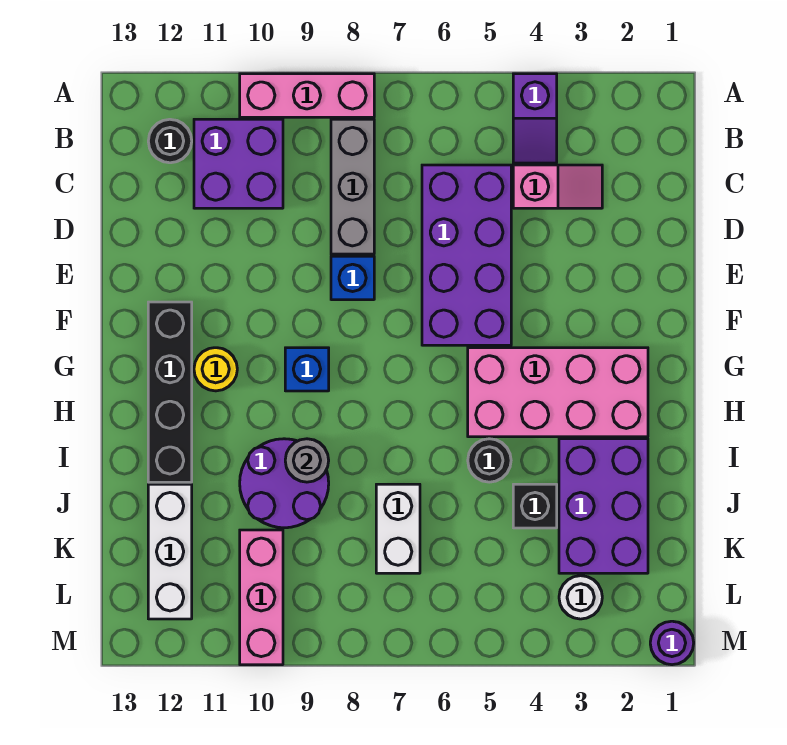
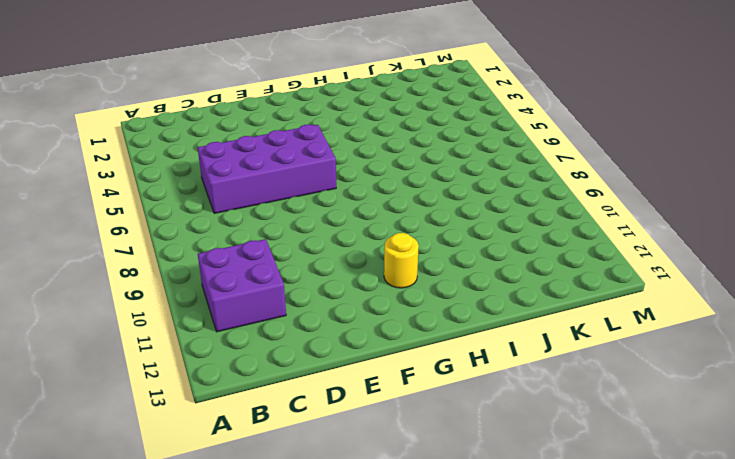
none -> purple 1x2 slope [513,74,557,163]
none -> pink 1x3 brick [240,74,374,117]
none -> grey 1x3 brick [331,119,374,254]

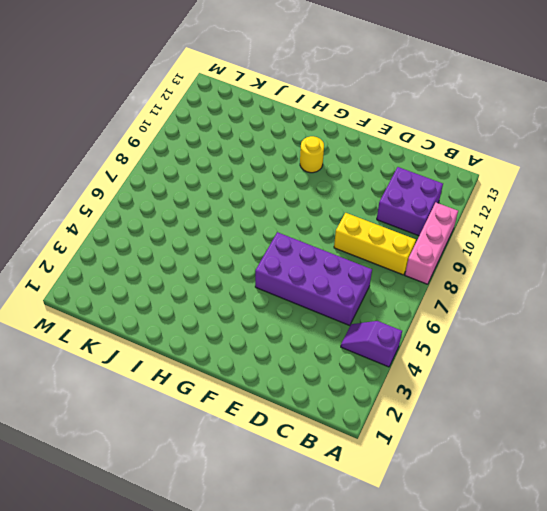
yellow 1x3 brick [334,213,416,275] -> grey 1x3 brick [331,119,374,254]
none -> black 1x1 round brick [148,119,192,163]
none -> pink 1x2 slope [513,165,602,208]
none -> blue 1x1 brick [331,256,374,300]

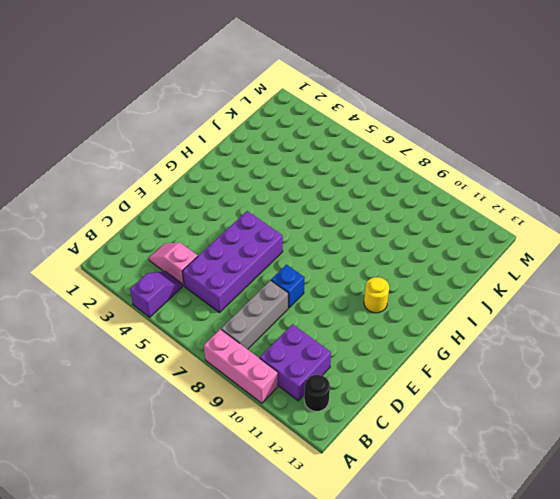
none -> black 1x4 brick [148,302,192,482]
none -> pink 2x4 brick [468,348,648,437]
none -> blue 1x1 brick [285,348,329,391]

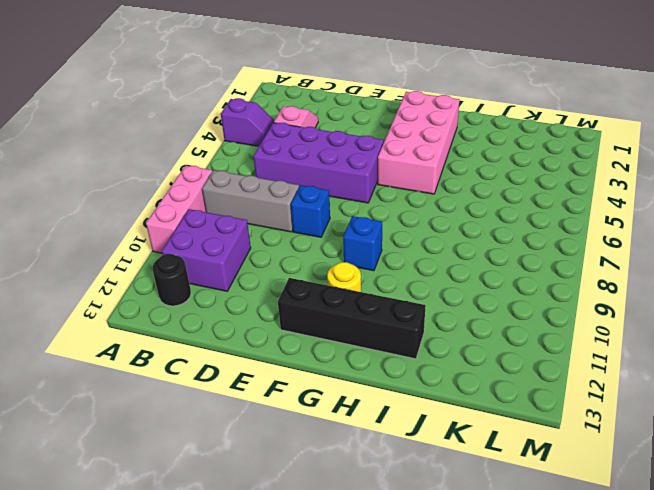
none -> purple 2x3 brick [559,439,648,573]
none -> black 1x1 round brick [468,439,511,482]
none -> purple 2x2 round brick [240,439,329,528]

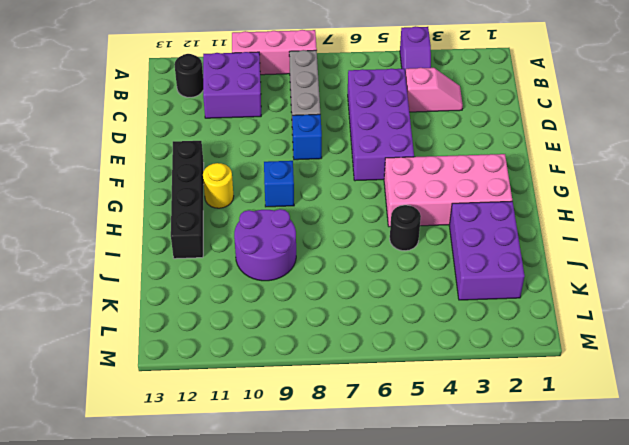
none -> black 1x1 brick [513,484,557,528]
none -> white 1x2 brick [376,484,420,573]
none -> white 1x3 brick [148,484,192,619]

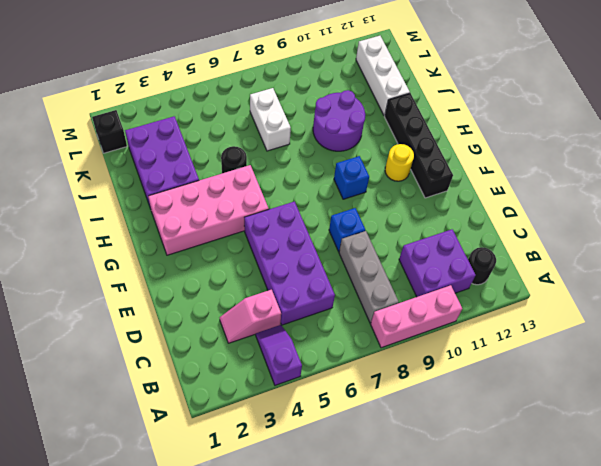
black 1x1 brick [92,110,127,153] -> black 1x1 brick moved to [513,484,557,528]
none -> pink 1x3 brick [240,530,283,665]
none -> white 1x1 round brick [559,576,602,619]
none -> purple 1x1 round brick [650,621,694,665]

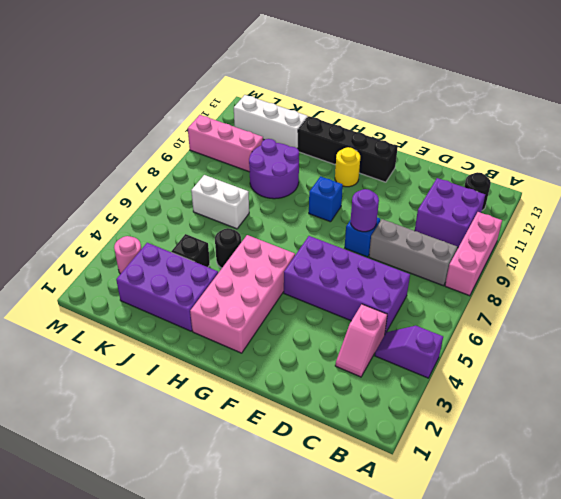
purple 1x1 round brick [351,189,379,232] -> purple 1x1 round brick moved to [650,621,694,665]
pink 1x1 round brick [114,236,141,274] -> white 1x1 round brick [559,576,602,619]
none -> grey 1x1 round brick [285,439,329,482]

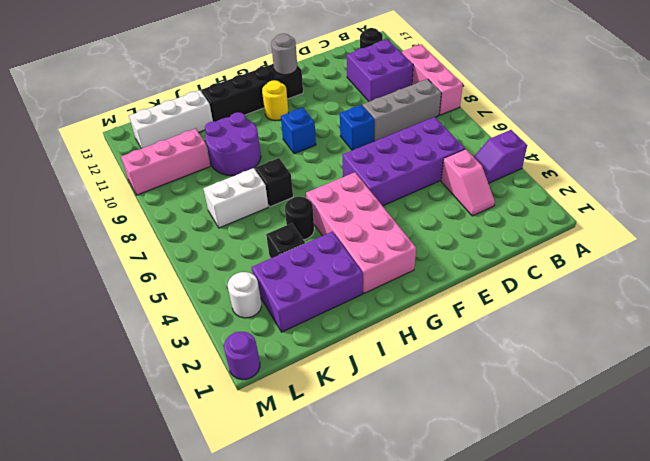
grey 1x1 round brick [271,34,297,75] -> grey 1x1 round brick moved to [285,439,329,482]
black 1x1 brick [255,158,293,207] -> none

